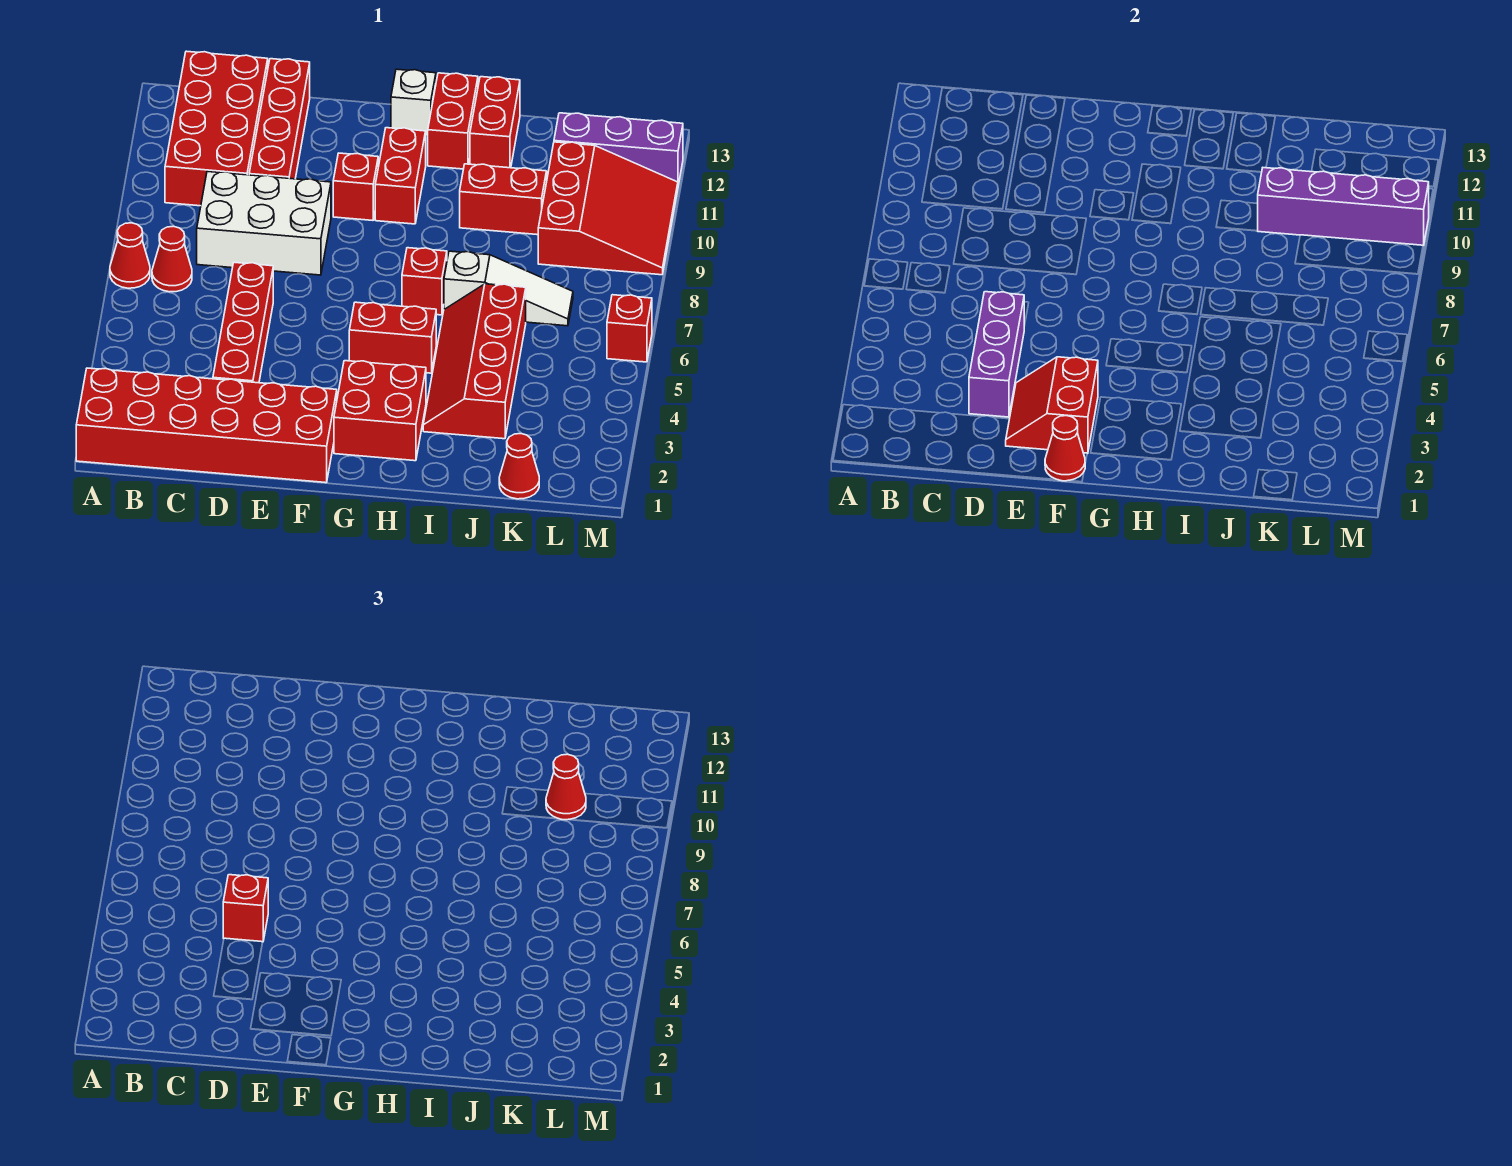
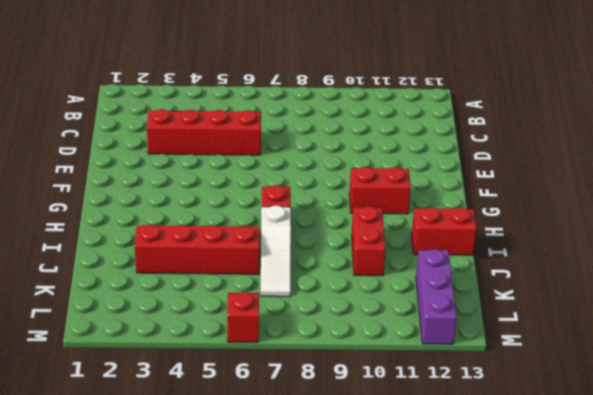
none -> red 2x6 brick [76,368,337,483]
none -> red 1x1 cone [110,223,150,288]
none -> red 1x1 cone [152,226,192,292]

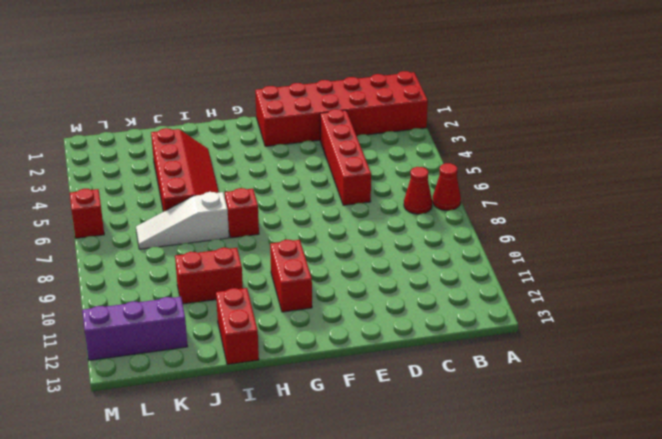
none -> red 2x4 brick [165,51,268,206]
none -> white 2x3 brick [197,171,331,275]
none -> red 1x4 brick [249,59,310,179]

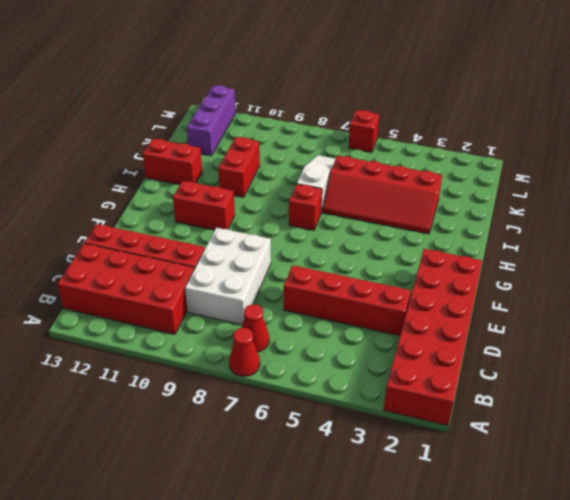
none -> red 1x1 brick [333,153,378,220]
none -> red 2x2 brick [334,361,426,461]
none -> red 1x2 brick [349,302,436,373]

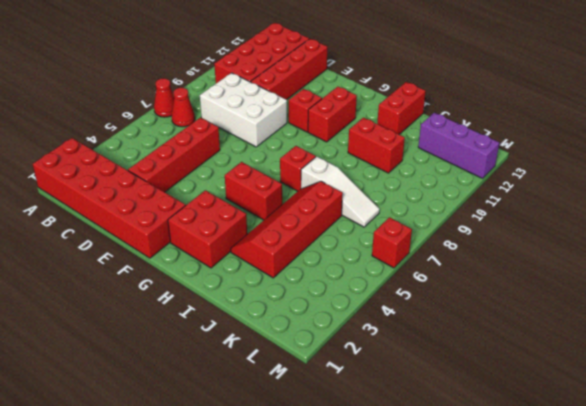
none -> white 1x1 brick [391,69,436,136]
none -> red 1x2 brick [428,73,478,169]
none -> red 1x1 cone [499,434,539,499]

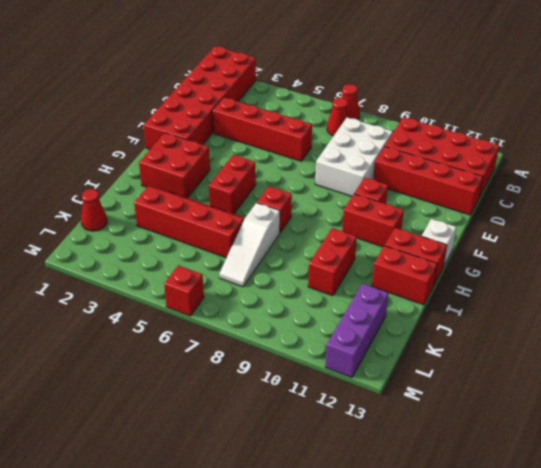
none -> red 3x3 slope [538,142,678,275]
none -> purple 1x3 brick [969,292,1024,417]
none -> red 2x2 slope [1006,357,1098,453]

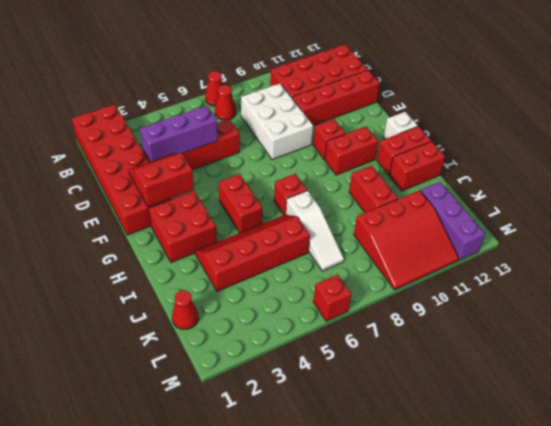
none -> red 1x1 cone [1045,416,1085,481]
none -> purple 1x4 brick [1258,168,1429,246]
none -> red 1x1 brick [223,875,268,942]

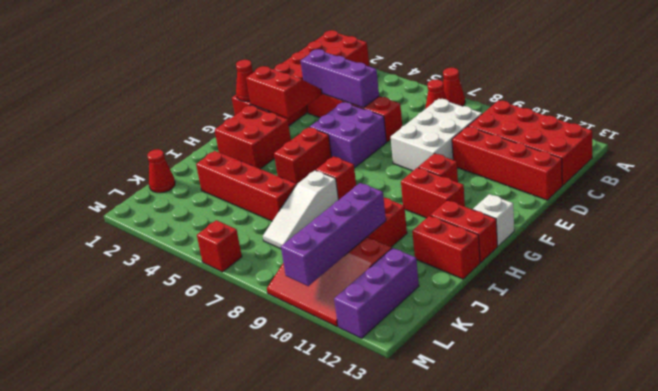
purple 2x2 brick [310,102,386,168] -> none
none -> red 1x1 brick [223,875,268,942]
none -> red 1x1 cone [546,754,586,820]

